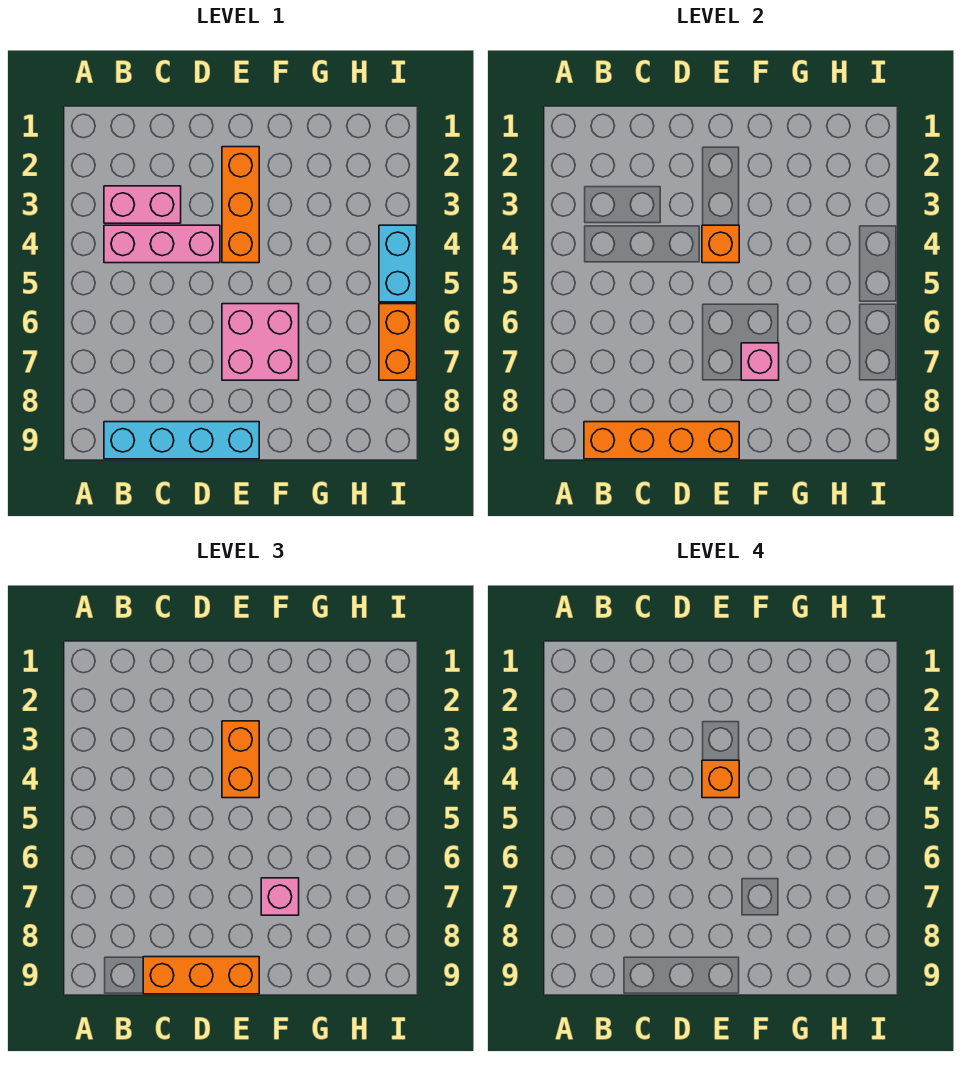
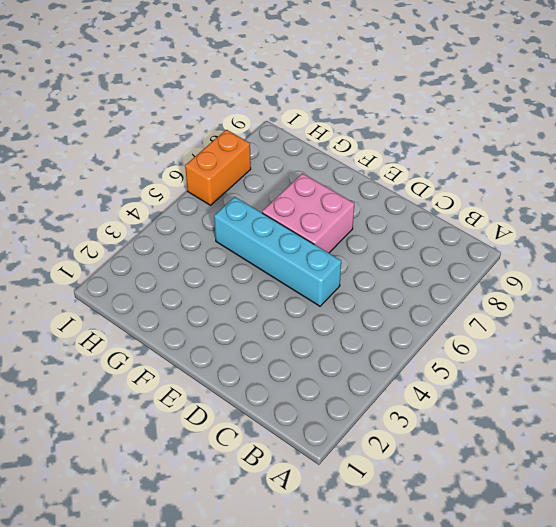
cyan 1x4 brick [214,197,341,306] -> cyan 1x4 brick moved to [104,422,259,459]
none -> pink 1x2 brick [104,186,181,223]
none -> pink 1x3 brick [104,225,220,263]
none -> orange 1x3 brick [222,147,259,263]

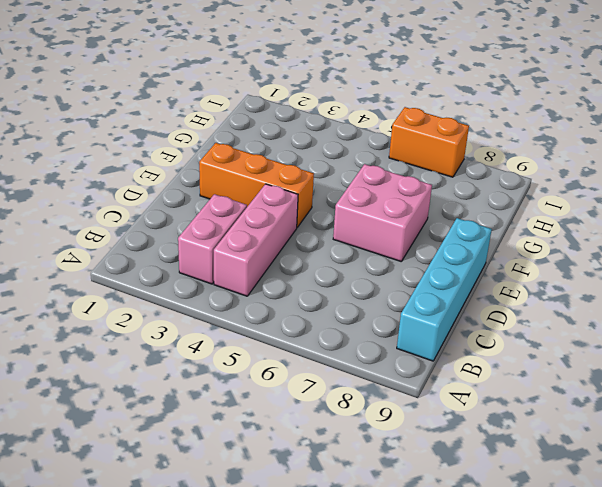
none -> cyan 1x2 brick [379,225,417,302]
none -> orange 1x4 brick [584,422,739,459]
none -> orange 1x1 brick [702,225,739,263]

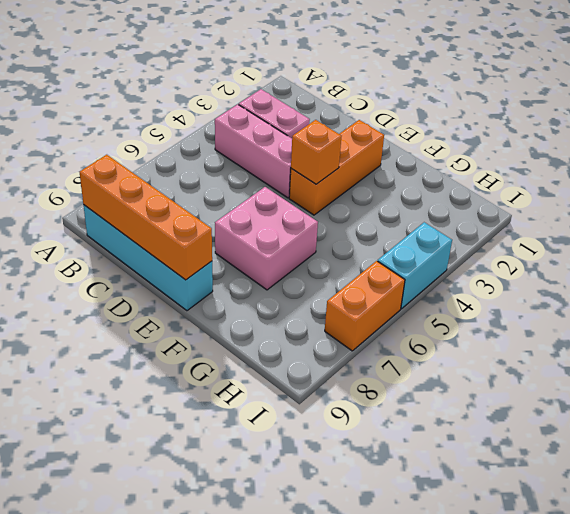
none -> pink 1x1 brick [741,343,779,380]
none -> orange 1x3 brick [143,957,259,994]
none -> orange 1x2 brick [222,721,259,798]

